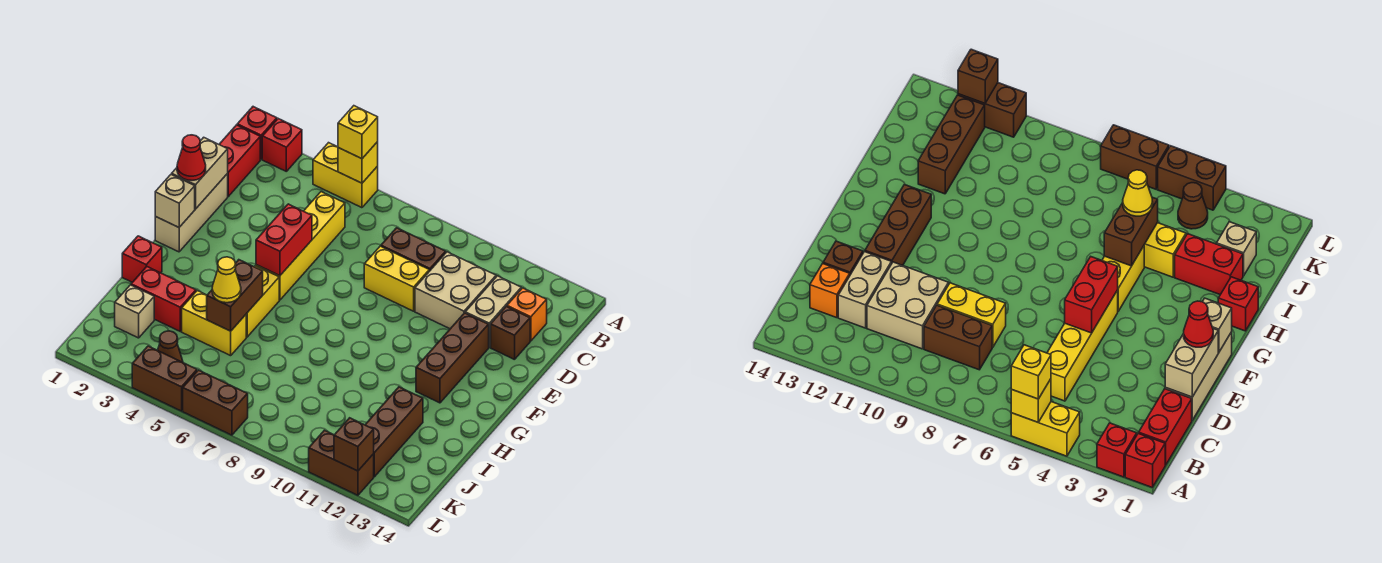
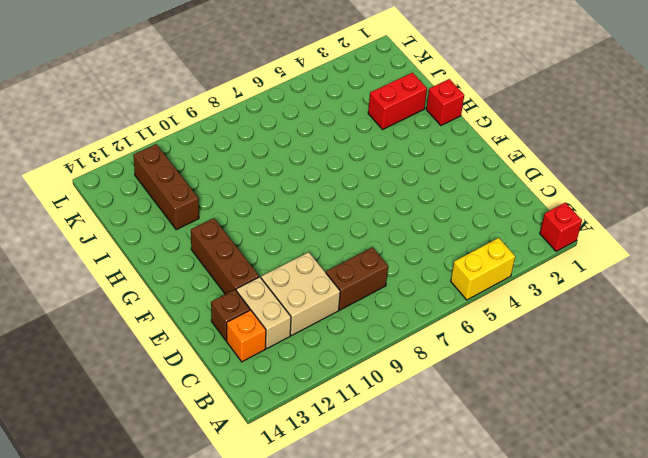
none -> red 1x1 brick [262,119,302,171]
none -> red 1x2 brick [219,125,260,196]
none -> yellow 1x4 brick [256,192,345,300]
none -> tan 1x3 brick [155,173,228,252]

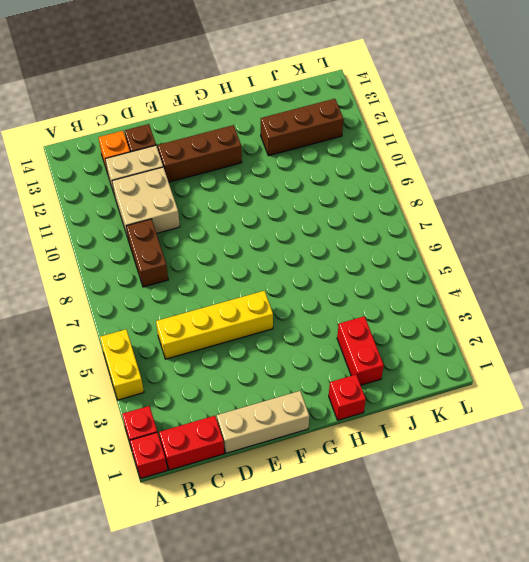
none -> yellow 1x2 brick [364,246,429,311]
none -> yellow 1x2 brick [246,266,279,337]
none -> yellow 1x2 brick [182,291,246,356]
none -> tan 1x1 brick [115,285,154,338]

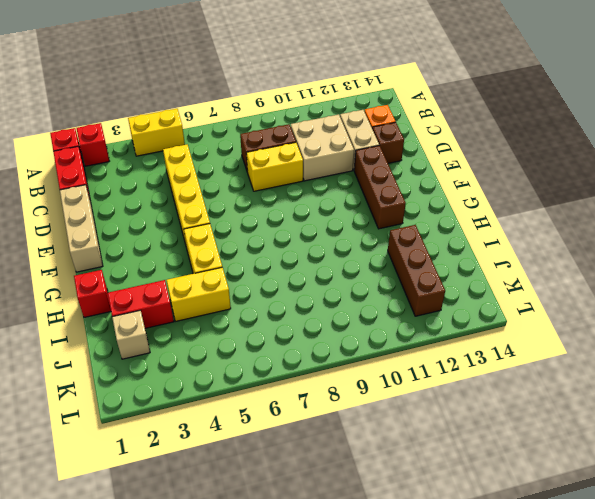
none -> brown 1x1 cone [158,331,183,362]
none -> brown 1x2 brick [132,346,197,411]
none -> brown 1x2 brick [183,370,248,435]
none -> brown 1x2 brick [309,430,374,495]

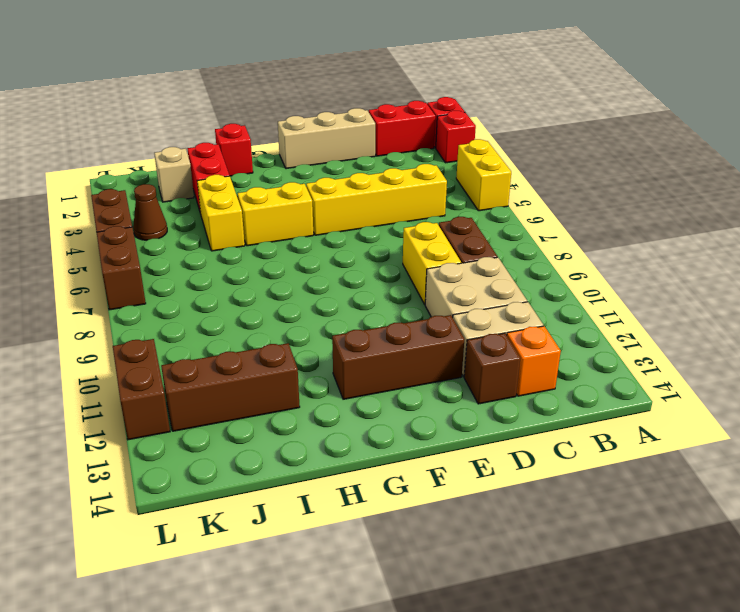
none -> yellow 1x1 brick [338,142,378,183]
none -> tan 1x2 brick [172,137,228,209]
none -> red 1x2 brick [256,204,312,276]
none -> tan 1x1 brick [155,174,195,227]

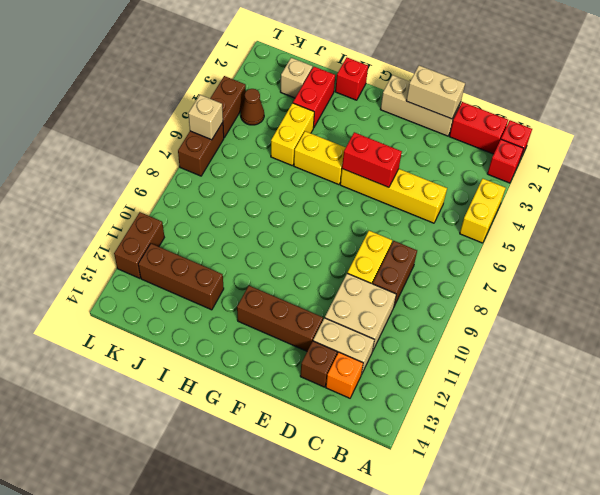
tan 1x1 brick [188,95,223,140] -> tan 1x1 brick moved to [155,174,195,227]
none -> yellow 1x1 brick [338,142,378,183]
none -> brown 1x2 brick [207,260,263,331]
none -> brown 1x1 brick [334,418,374,471]
none -> yellow 1x1 brick [338,106,378,159]

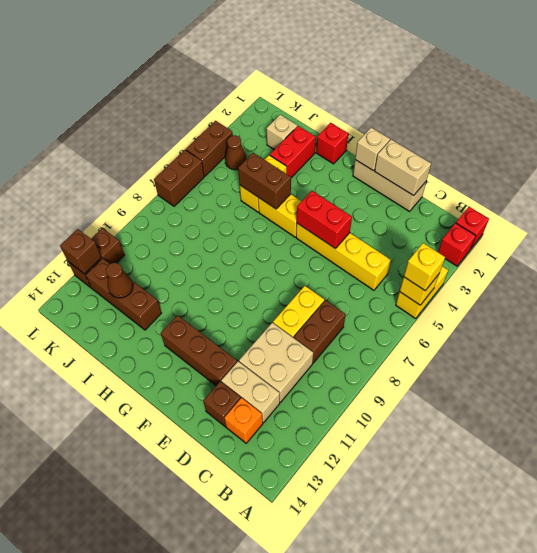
brown 1x1 cone [106,263,133,298] -> none
none -> red 1x2 brick [219,125,260,196]
none -> red 1x1 cone [177,135,206,180]
none -> yellow 1x1 cone [212,257,241,303]

